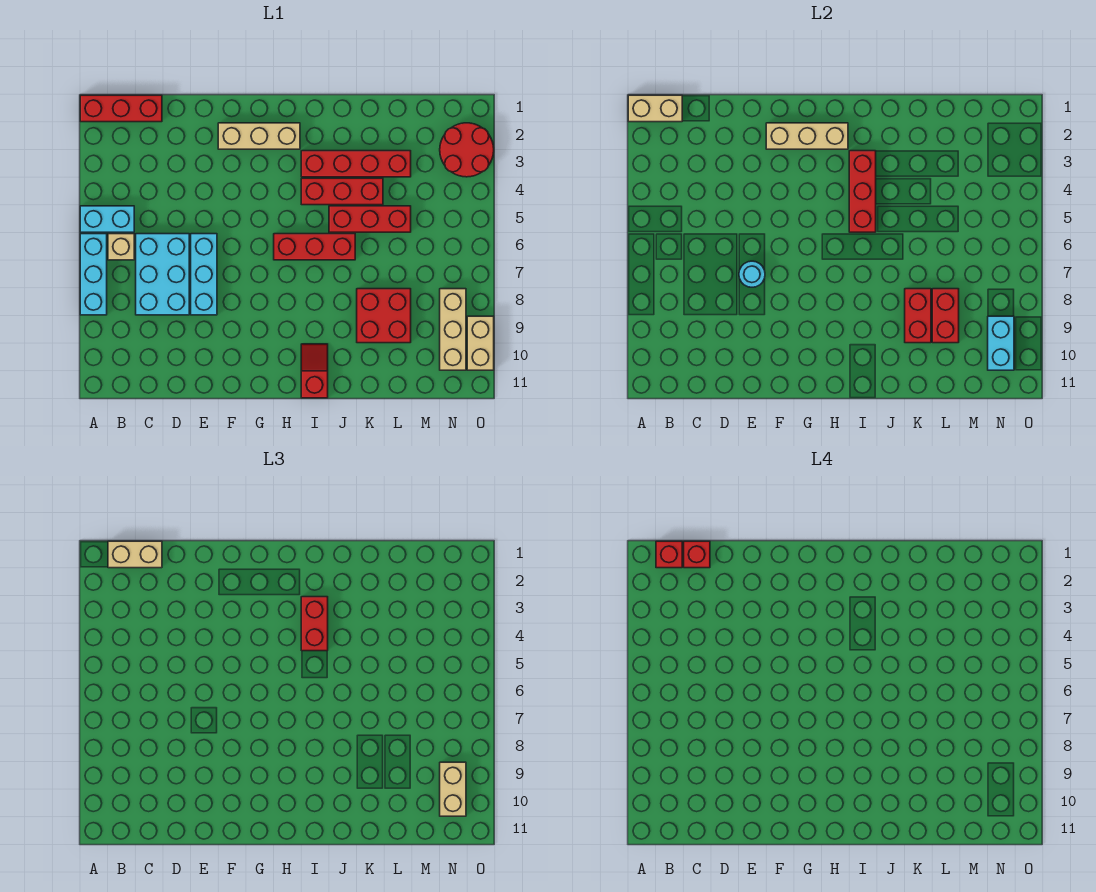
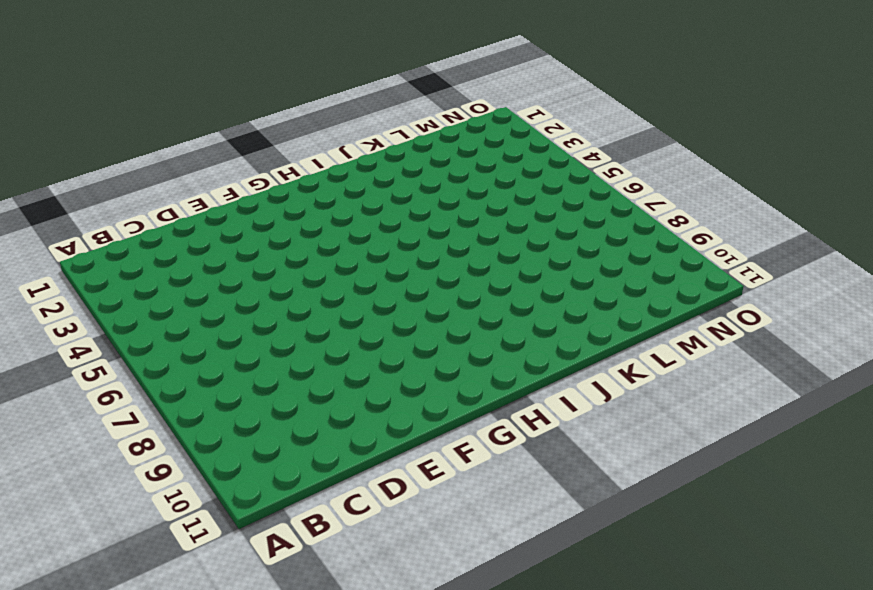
none -> red 1x3 brick [80,95,162,122]
none -> cyan 1x2 brick [80,206,134,232]
none -> cyan 1x3 brick [80,234,107,315]

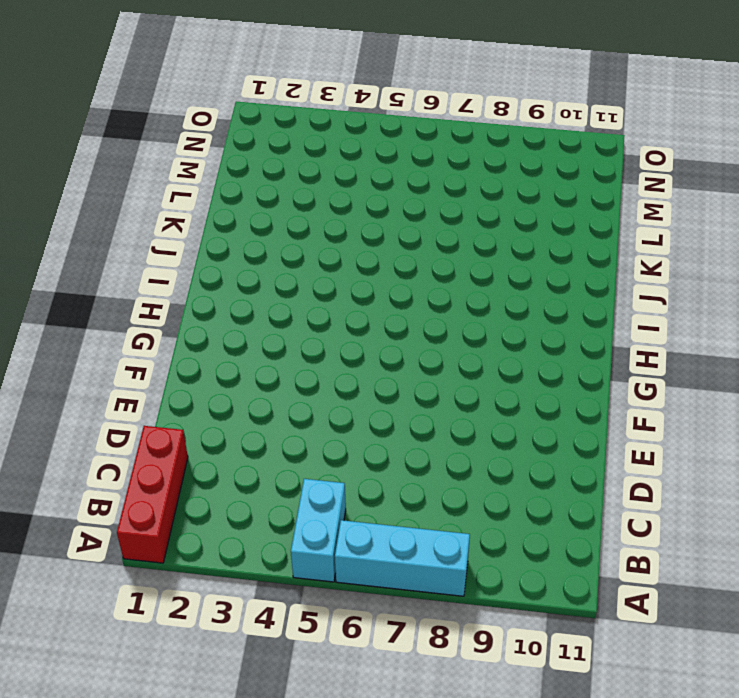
none -> tan 1x1 brick [108,234,134,260]
none -> cyan 2x3 brick [136,234,189,315]
none -> cyan 1x3 brick [191,234,217,315]

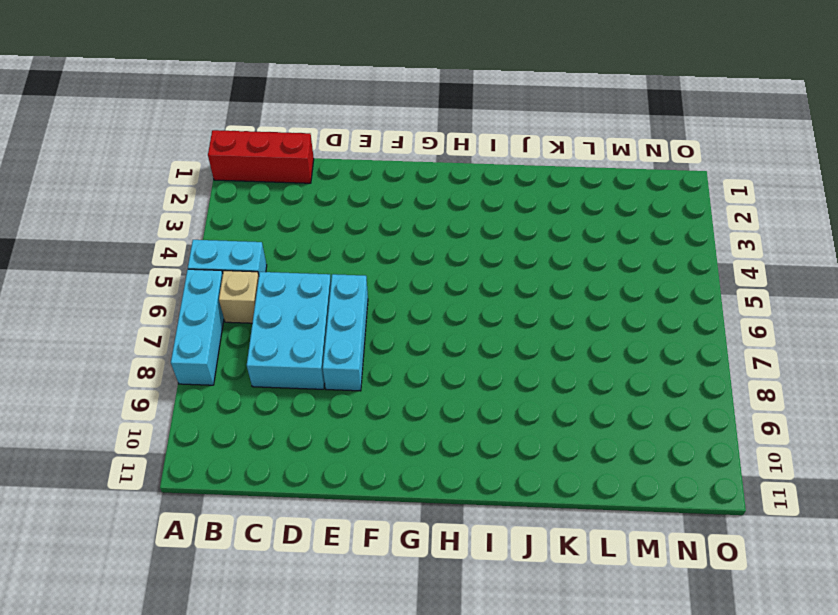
none -> tan 1x3 brick [218,123,300,149]
none -> red 1x3 brick [274,234,355,260]
none -> red 1x4 brick [301,151,411,177]

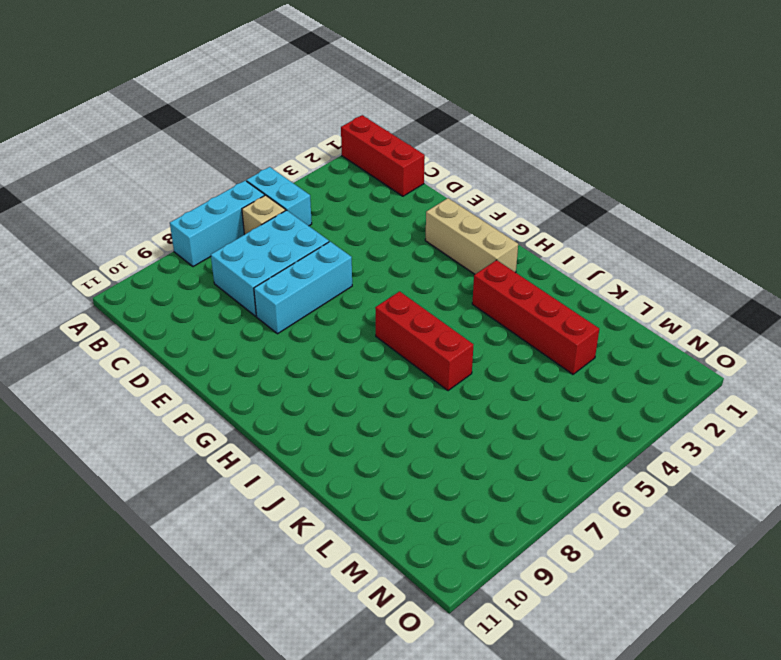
none -> red 1x3 brick [301,178,383,205]
none -> red 1x2 slope [301,344,328,398]
none -> red 1x3 brick [329,206,411,232]

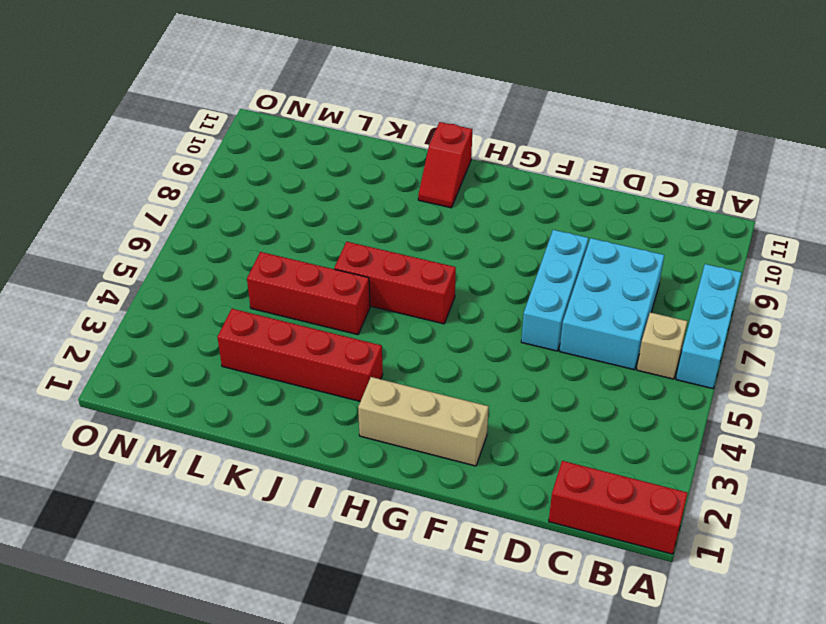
none -> cyan 1x2 brick [80,206,134,232]
none -> red 1x3 brick [301,178,383,205]
none -> red 2x2 brick [357,289,411,343]

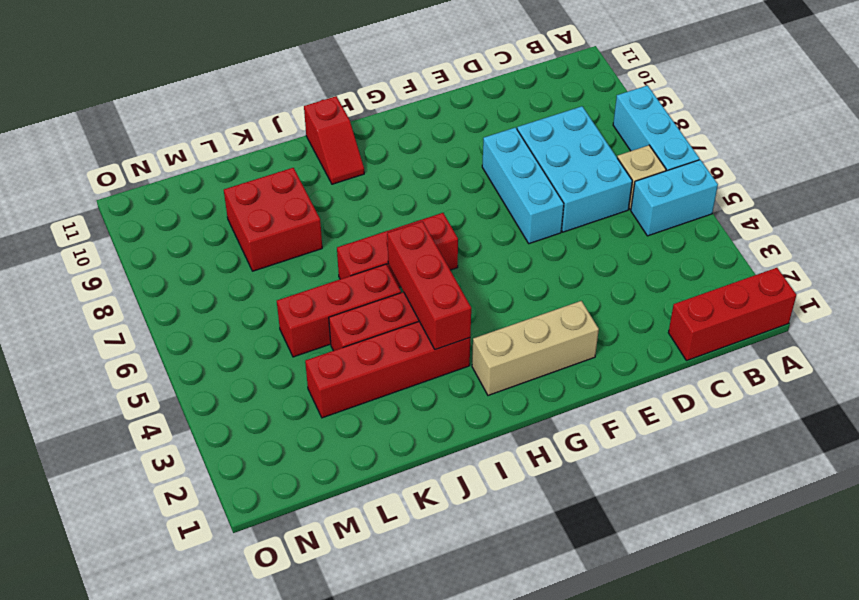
none -> red 2x2 round brick [440,123,494,177]
none -> tan 1x3 brick [440,289,466,370]
none -> tan 1x2 brick [467,316,494,370]

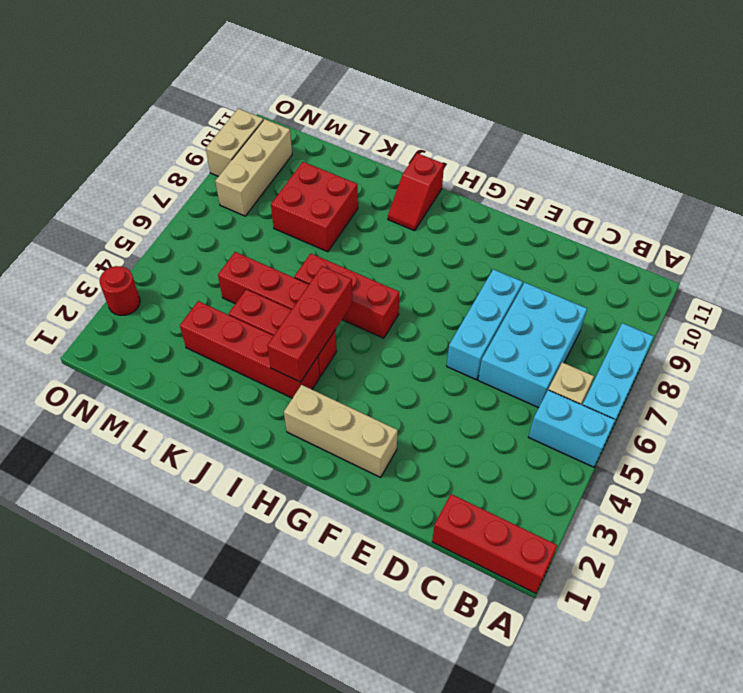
red 1x1 round brick [100,266,140,315] -> red 2x2 round brick [440,123,494,177]
none -> tan 1x2 brick [628,95,682,122]
none -> cyan 1x1 round brick [739,261,765,287]
none -> tan 1x3 brick [766,123,848,149]

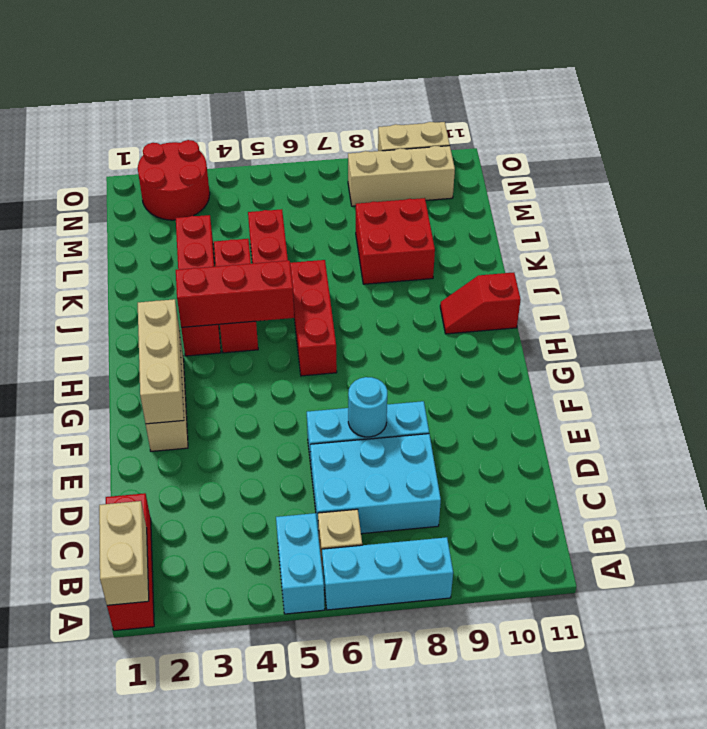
none -> red 1x2 brick [905,289,931,343]
none -> red 1x2 brick [932,289,959,343]
none -> cyan 1x2 brick [988,316,1014,370]

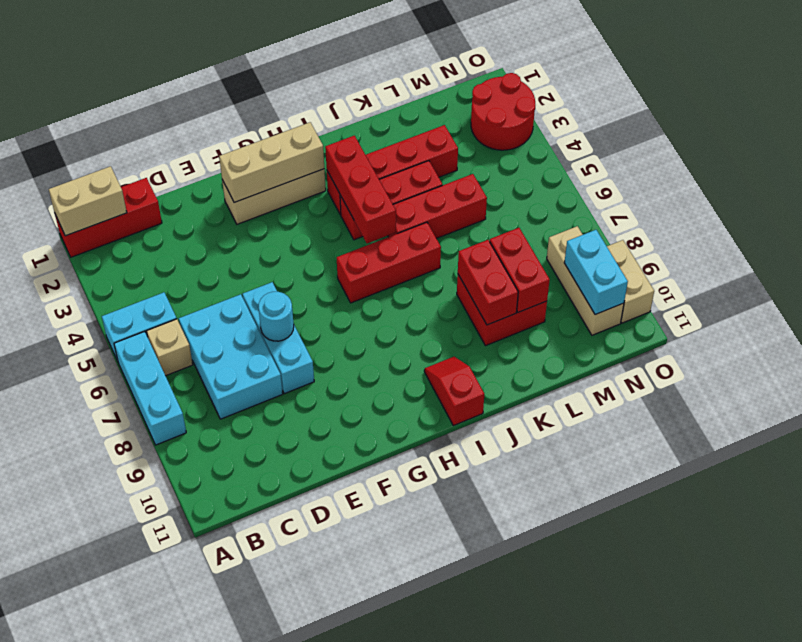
none -> tan 1x2 brick [108,541,162,568]
none -> red 1x2 brick [301,597,328,651]
none -> tan 1x2 brick [440,762,466,816]

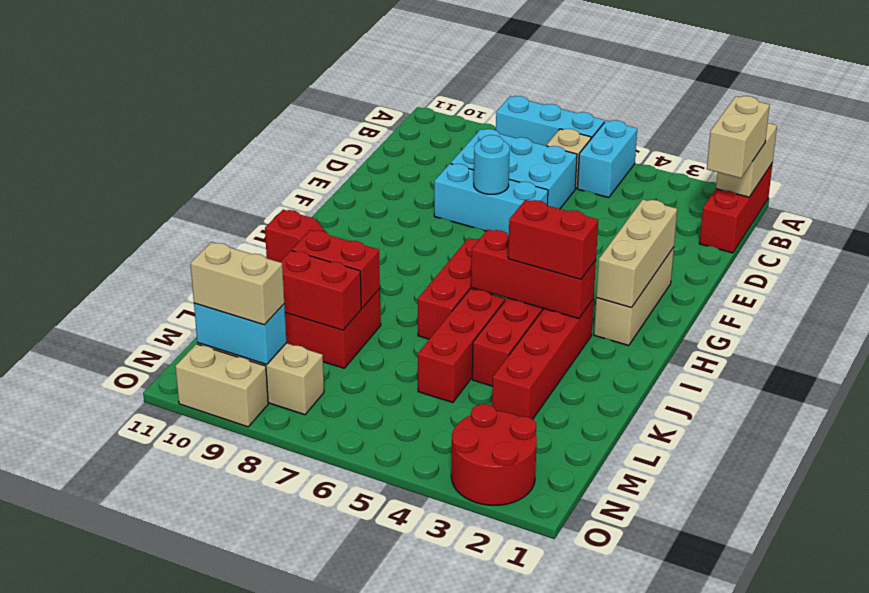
none -> red 1x1 brick [656,541,682,568]
none -> red 1x1 brick [684,541,710,568]

